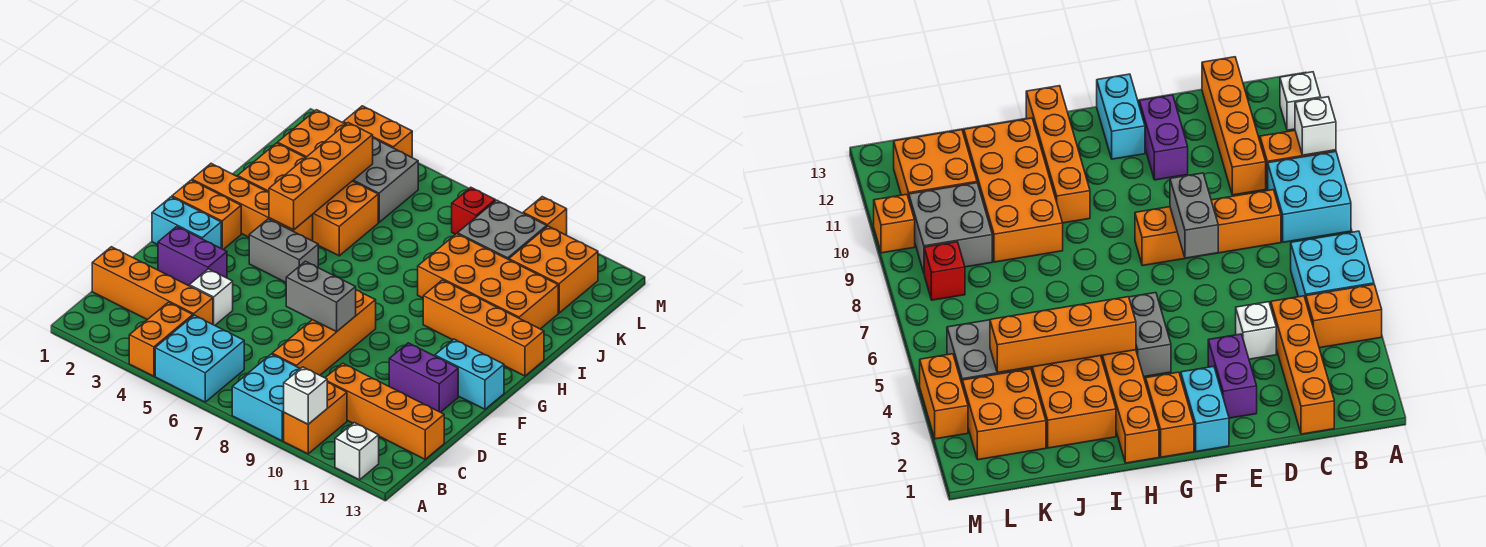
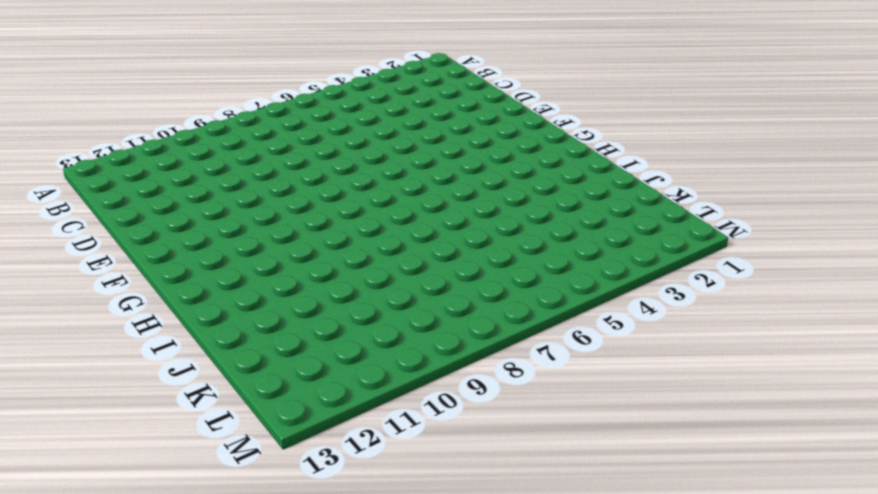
none -> orange 1x2 brick [129,302,193,376]
none -> cyan 2x2 brick [155,315,244,402]
none -> cyan 2x2 brick [232,354,300,441]

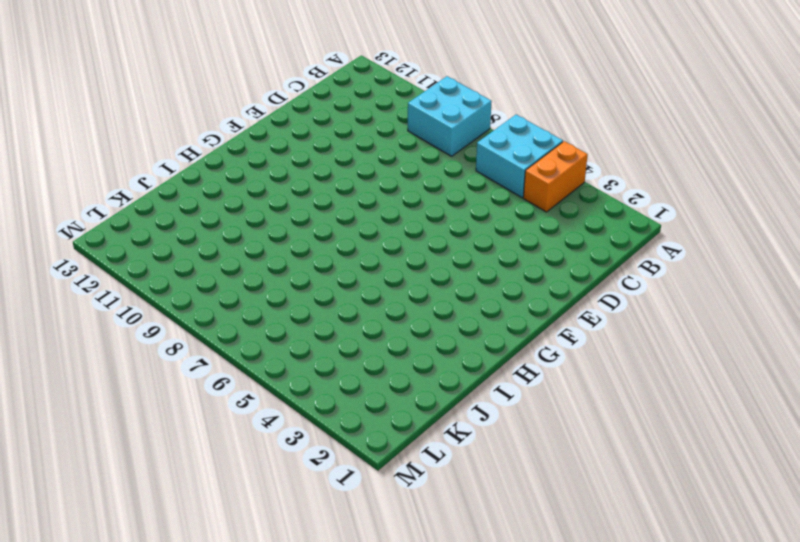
none -> orange 1x2 brick [284,383,347,454]
none -> white 1x1 brick [335,423,379,480]
none -> orange 1x4 brick [92,247,213,324]

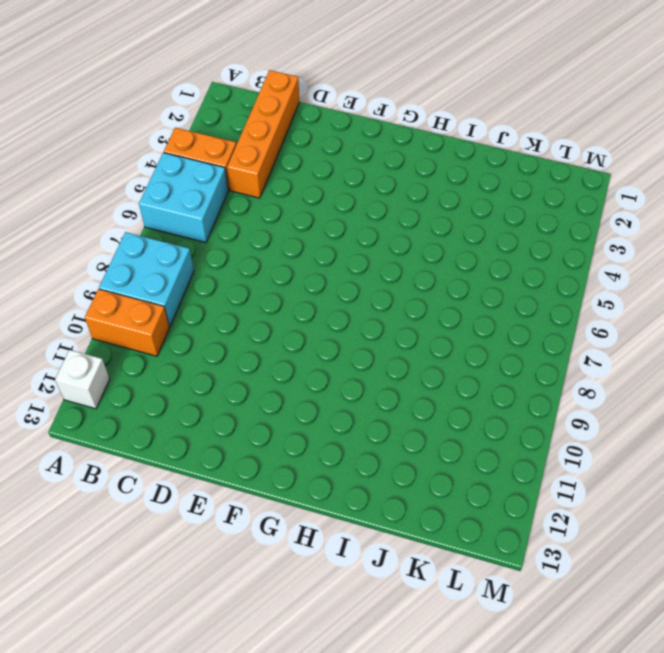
none -> orange 1x4 brick [272,290,376,375]
none -> orange 1x4 brick [325,363,444,459]
none -> white 1x1 brick [189,269,233,325]

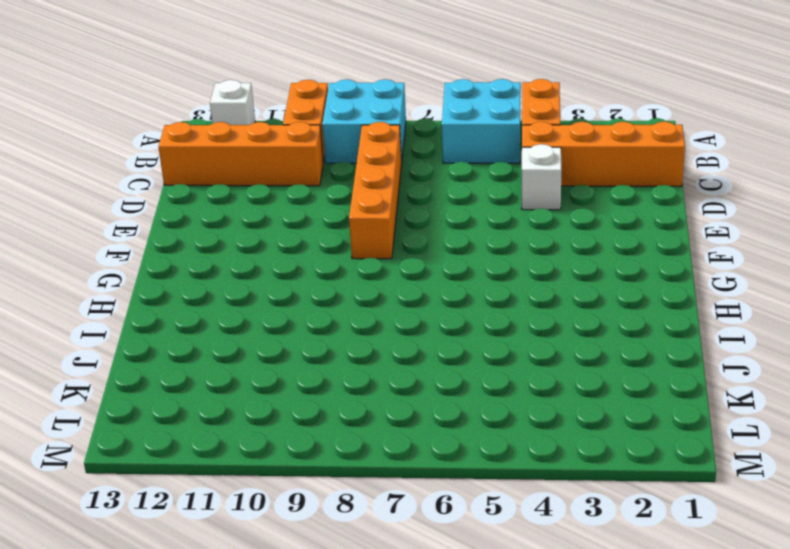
none -> purple 1x2 brick [158,227,227,286]
none -> purple 1x2 brick [389,343,458,412]
none -> cyan 1x2 brick [152,197,221,248]

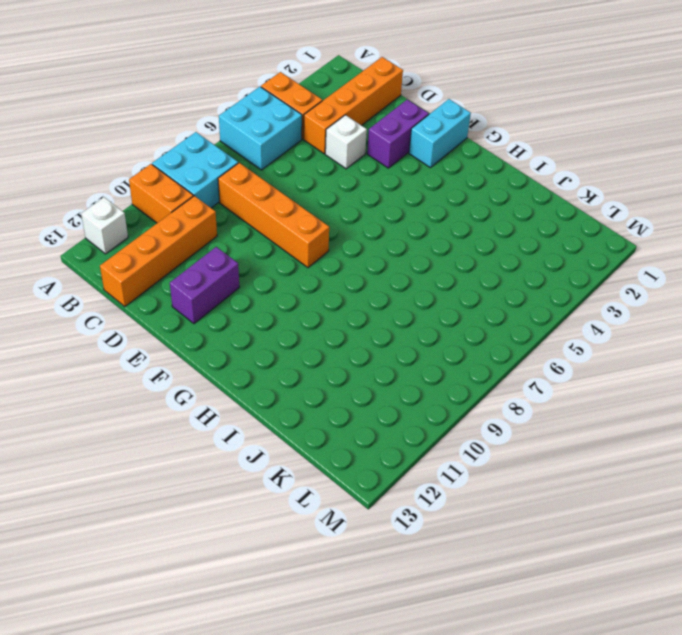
none -> cyan 1x2 brick [435,339,504,409]
none -> orange 1x2 brick [172,180,241,250]
none -> grey 1x2 brick [249,219,318,282]

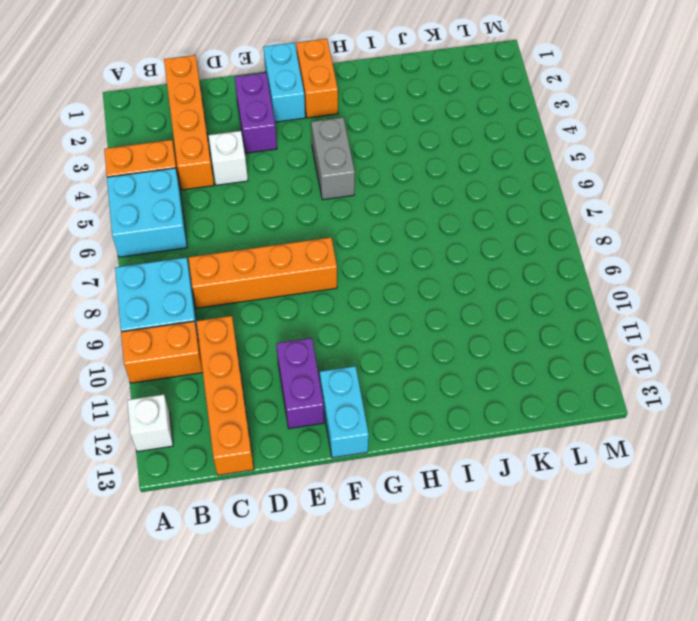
none -> orange 1x4 brick [192,164,313,241]
none -> orange 1x4 brick [423,280,544,376]
none -> orange 2x4 brick [238,143,378,256]

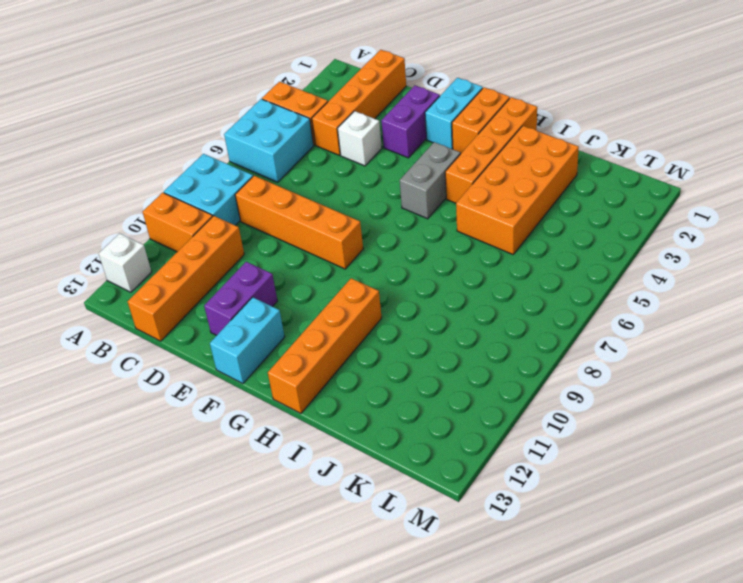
none -> orange 2x4 brick [418,234,558,329]
none -> orange 2x2 brick [278,110,345,157]
none -> grey 2x2 brick [353,138,418,222]

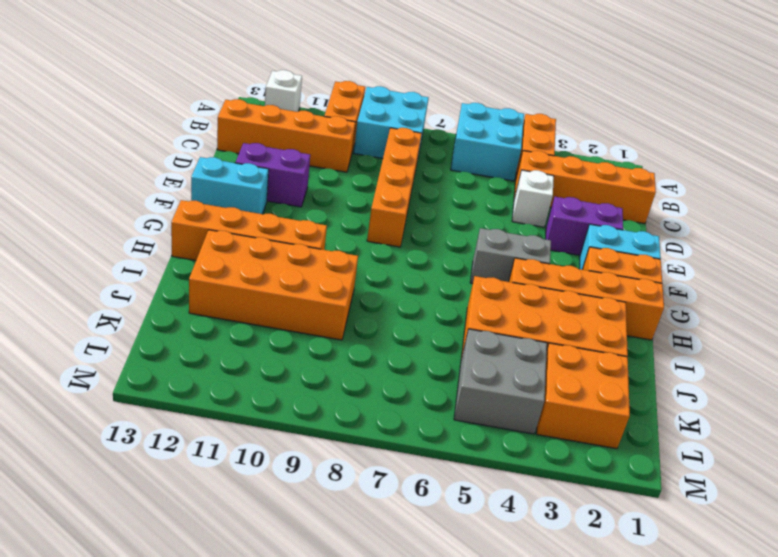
none -> grey 2x2 brick [458,200,547,260]
none -> orange 2x2 brick [509,226,598,313]
none -> red 1x1 brick [452,187,495,234]

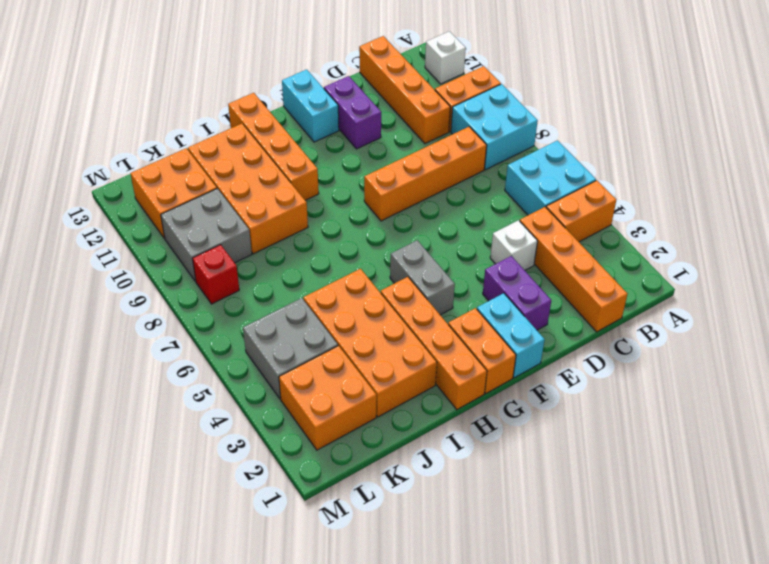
none -> orange 1x2 brick [343,106,412,157]
none -> orange 1x1 brick [523,197,567,235]
none -> white 1x1 brick [284,367,328,424]

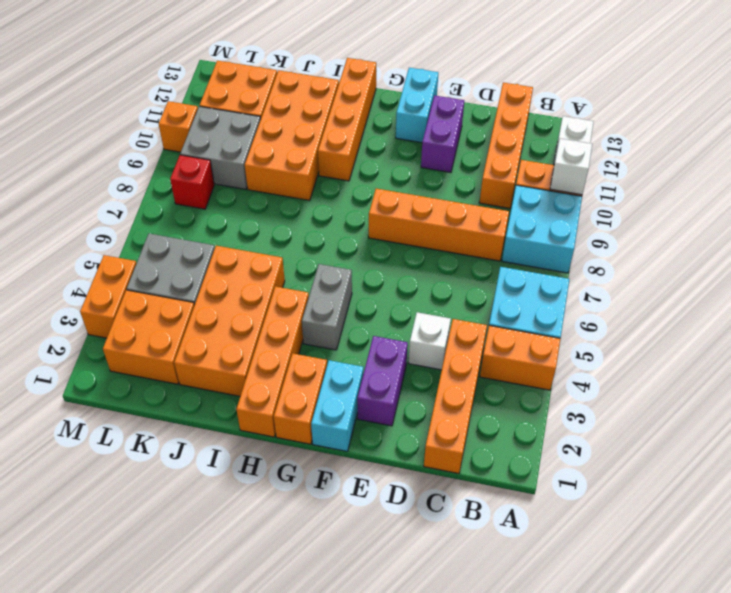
none -> grey 1x2 brick [286,261,356,332]
none -> orange 1x4 brick [269,123,373,230]

